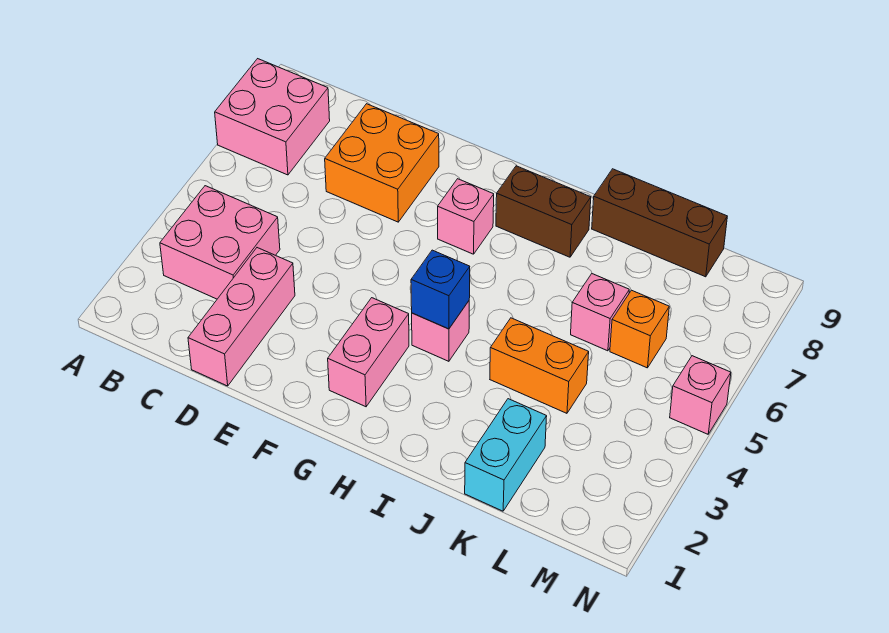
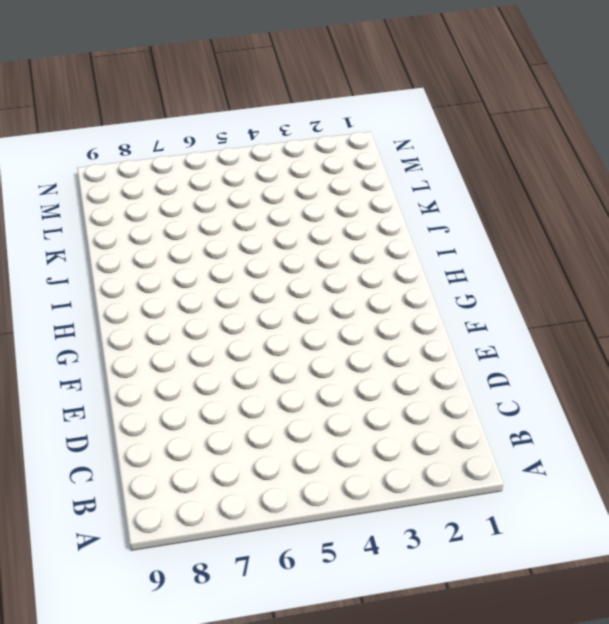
none -> pink 2x2 brick [215,59,330,175]
none -> pink 2x2 brick [160,186,280,299]
none -> pink 1x3 brick [188,248,295,386]

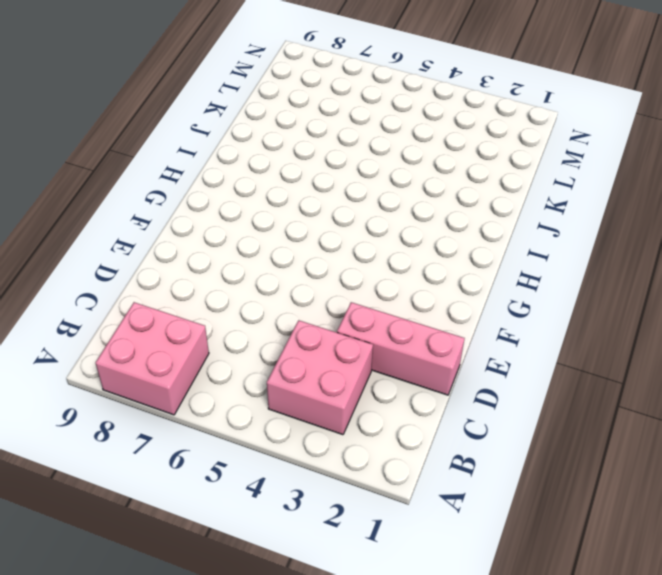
none -> orange 2x2 brick [325,104,439,222]
none -> pink 1x2 brick [328,298,409,407]
none -> pink 1x1 brick [438,179,494,254]

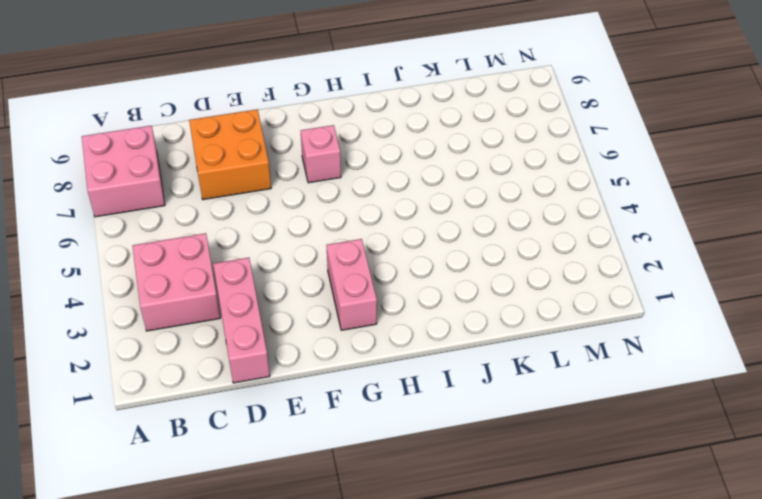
none -> pink 1x1 brick [412,301,469,361]
none -> brown 1x2 brick [496,166,591,257]
none -> orange 1x2 brick [490,318,589,413]

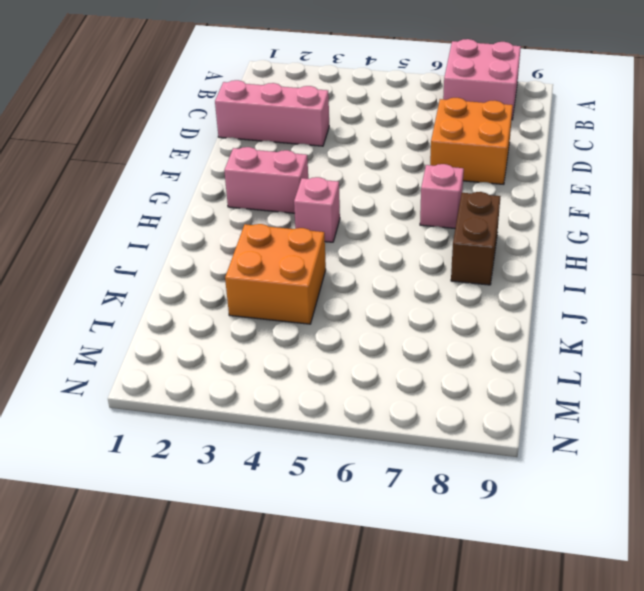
orange 2x2 brick [225,224,326,324] -> orange 1x2 brick [490,318,589,413]
none -> pink 2x2 brick [160,186,280,299]
none -> brown 1x3 brick [592,169,727,277]
none -> cyan 1x2 brick [465,399,547,511]

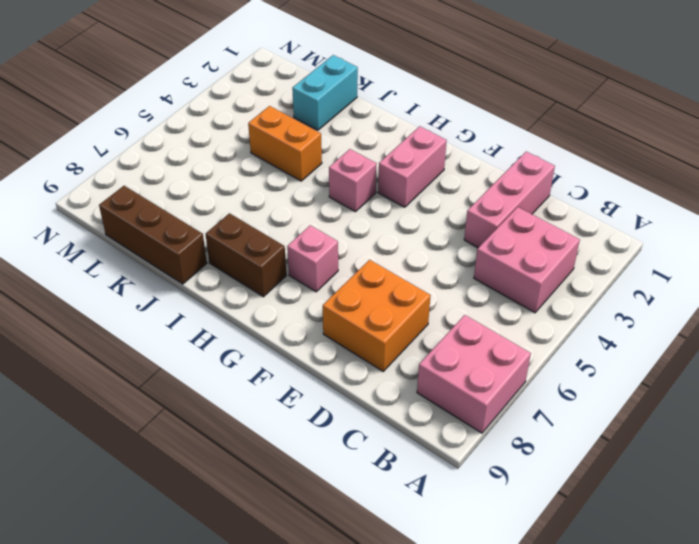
none -> pink 1x1 brick [571,274,629,351]
none -> orange 1x1 brick [610,290,669,368]
none -> pink 1x1 brick [670,356,731,434]

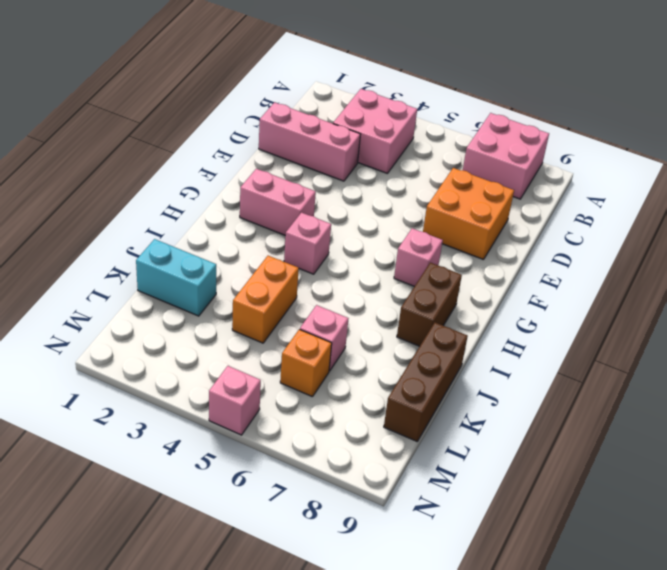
none -> blue 1x1 brick [411,250,470,329]

